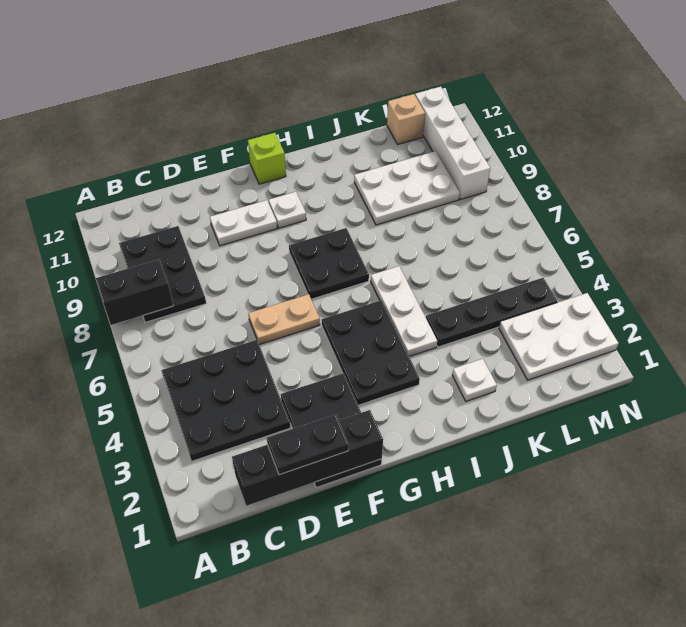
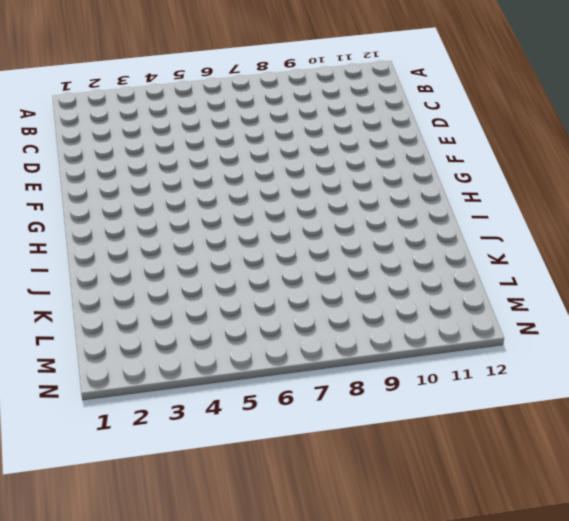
none -> black 3x3 plate [161,340,290,461]
none -> black 2x3 plate [119,226,206,322]
none -> black 2x3 plate [281,373,382,488]

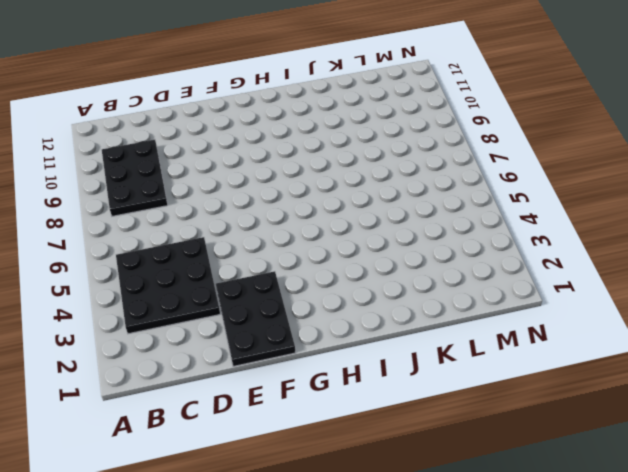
none -> tan 1x2 plate [248,294,320,345]
none -> white 1x2 plate [210,200,277,246]
none -> black 2x3 plate [322,300,420,405]

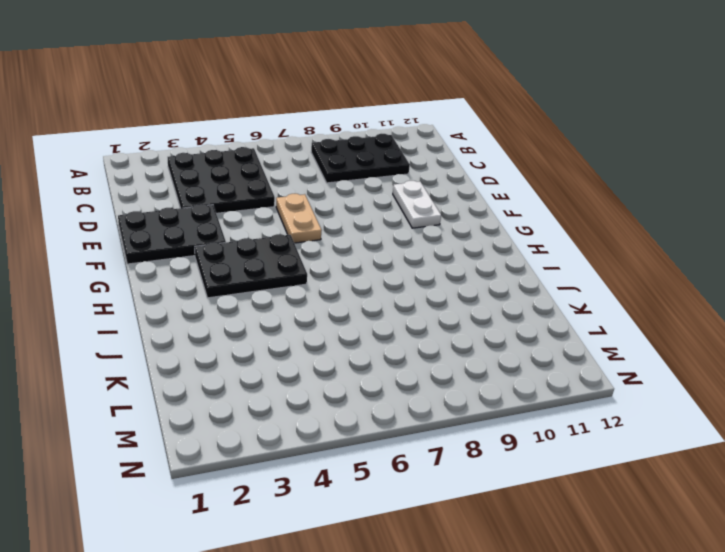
none -> black 2x2 plate [289,228,369,299]
none -> white 1x1 plate [269,192,306,228]
none -> lime 1x1 brick [248,133,286,184]

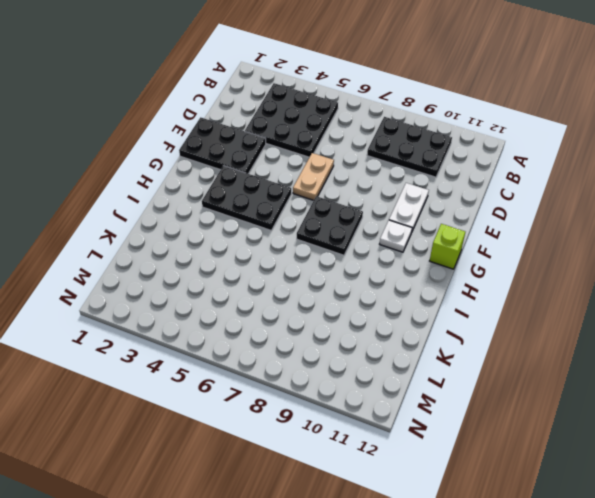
none -> white 1x3 plate [371,266,437,357]
none -> white 1x1 plate [452,359,497,401]
none -> black 1x4 plate [426,278,557,347]

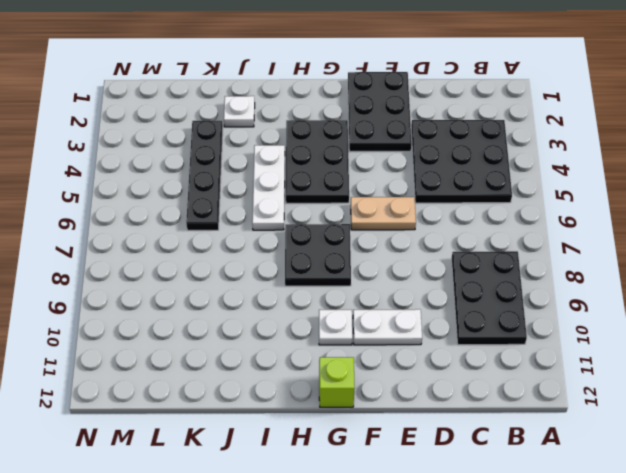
black 1x4 plate [186,121,223,230] -> black 1x4 plate turned to [426,278,557,347]
none -> white 2x3 plate [354,151,460,225]
none -> white 2x3 plate [499,293,618,380]
none -> tan 1x1 brick [387,94,425,144]

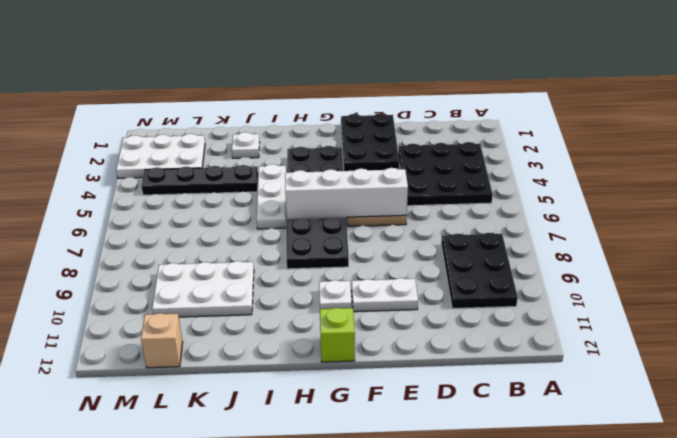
white 1x4 brick [285,168,408,219] -> white 1x4 brick turned to [415,87,490,200]
none -> black 1x2 brick [96,259,173,325]
none -> black 1x4 brick [232,410,383,506]
none -> black 1x2 plate [267,415,348,475]

